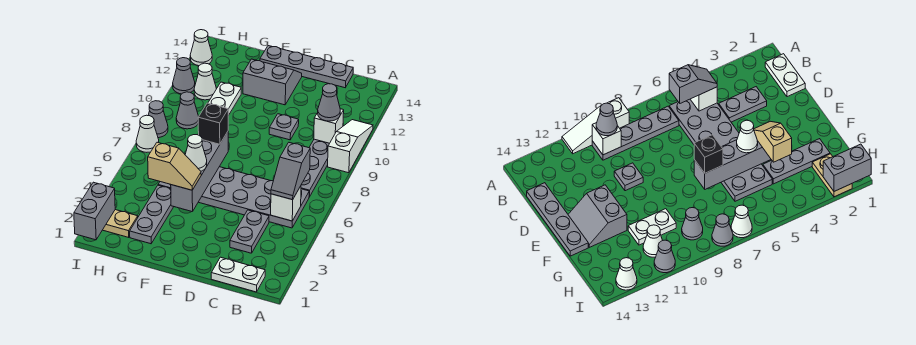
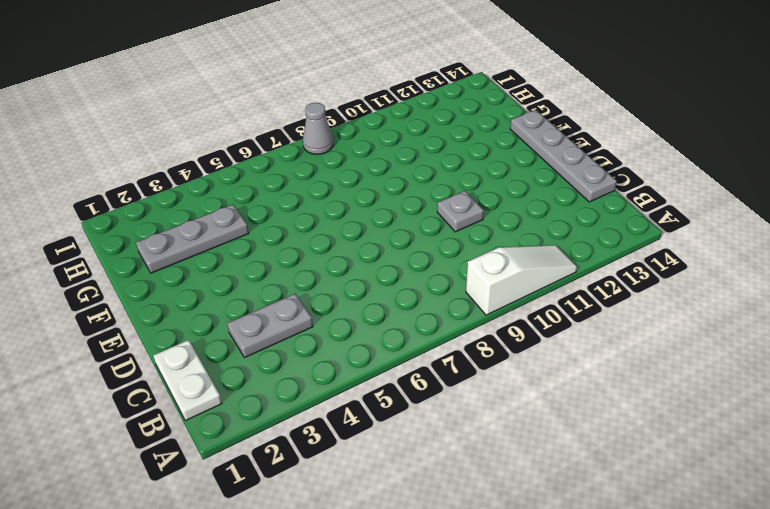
none -> grey 2x6 plate [158,167,309,228]
none -> grey 1x4 plate [301,139,329,197]
none -> grey 2x2 slope [243,59,302,105]

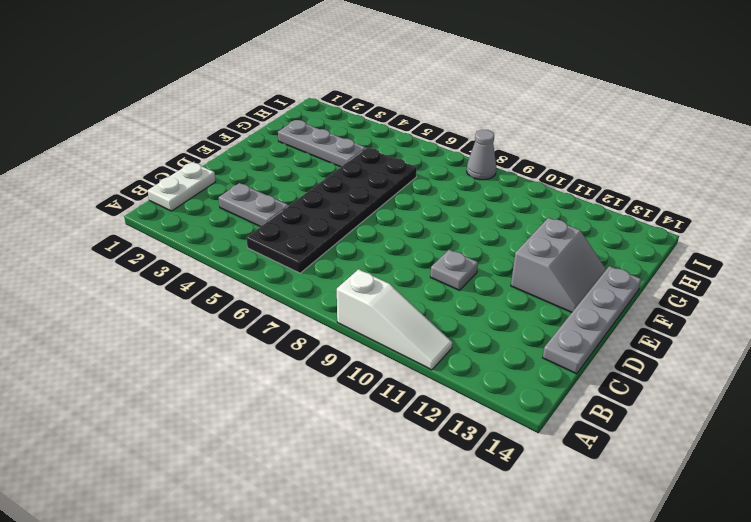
black 2x6 plate [247,148,417,273] -> grey 2x6 plate [158,167,309,228]
none -> grey 1x4 plate [301,139,329,197]
none -> white 1x2 plate [208,82,241,115]
none -> tan 1x2 plate [103,210,138,237]

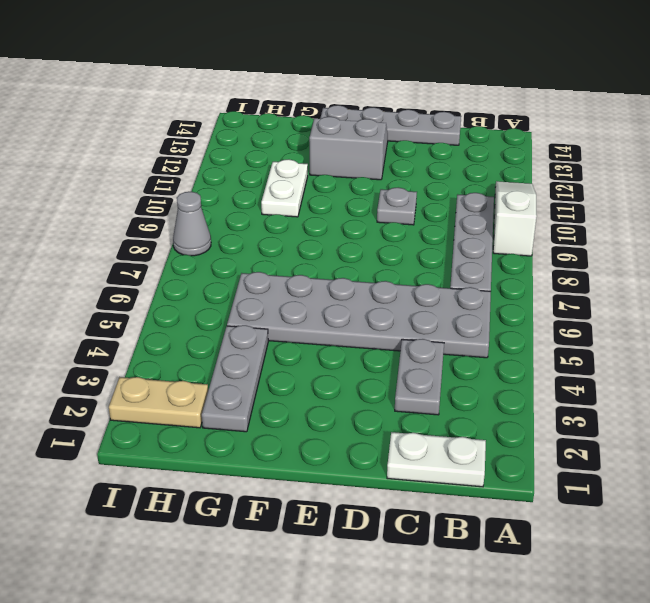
none -> grey 1x1 cone [176,92,199,129]
none -> white 1x1 cone [194,63,216,100]
none -> white 1x1 cone [136,115,159,152]

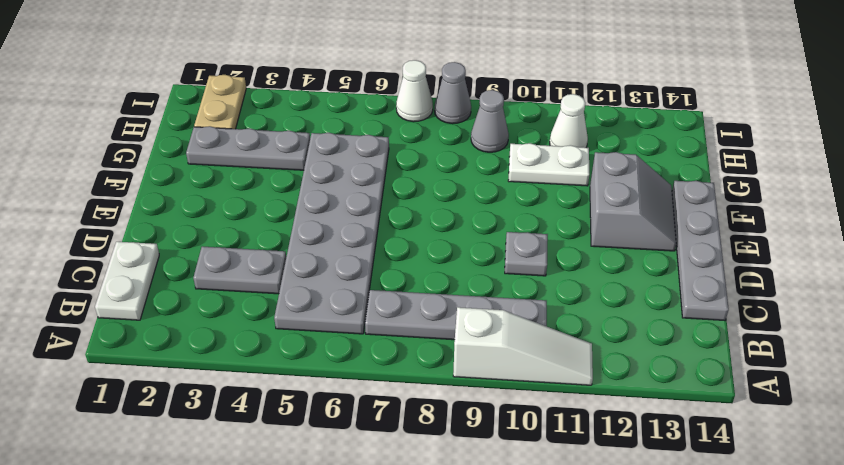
none -> grey 1x1 cone [173,58,195,94]
none -> white 1x1 cone [190,30,212,66]
none -> white 1x1 brick [271,186,301,221]

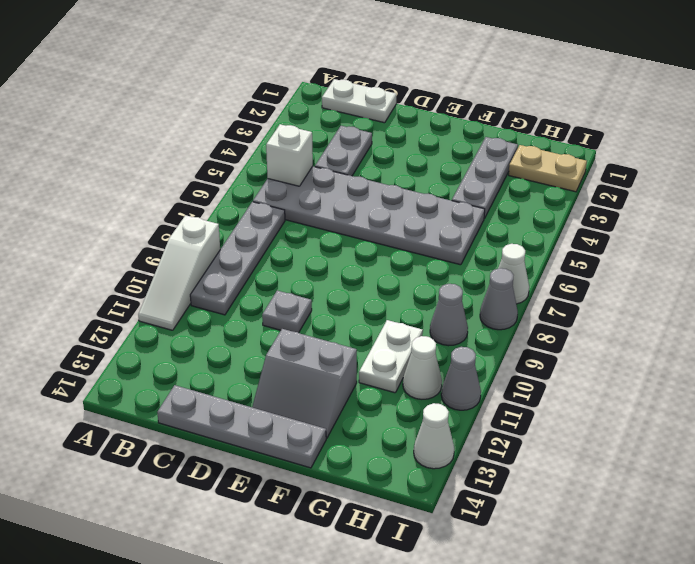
none -> white 1x1 brick [314,109,344,143]
none -> grey 1x4 brick [171,132,228,212]
none -> grey 1x2 brick [74,182,115,240]

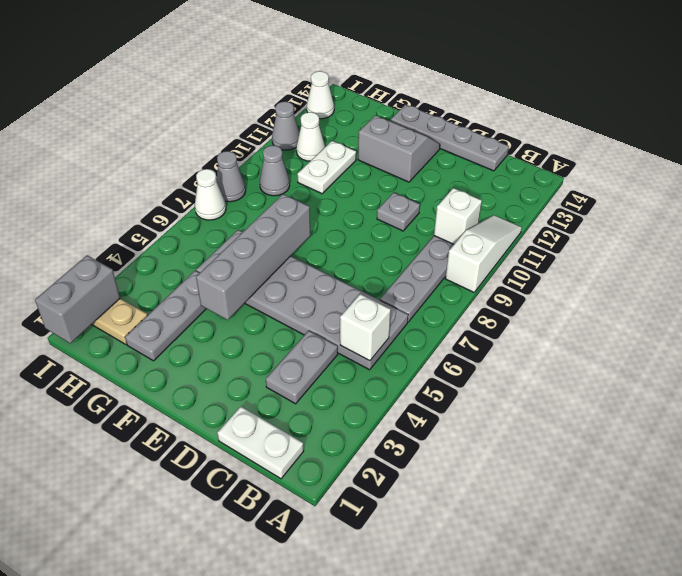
none -> grey 1x2 slope [271,143,310,200]
none -> grey 1x1 cone [318,84,340,121]
none -> tan 1x2 slope [148,142,201,190]

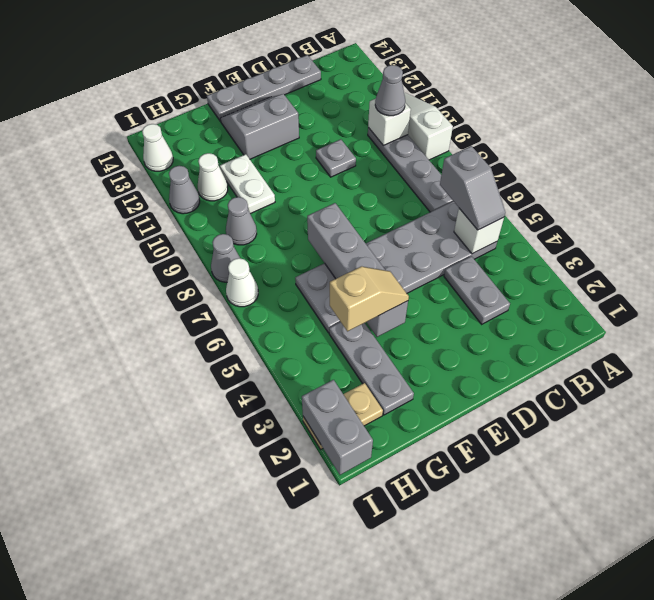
none -> white 1x2 plate [211,257,265,292]
none -> white 1x1 cone [185,135,207,171]
none -> black 1x1 brick [198,103,228,144]

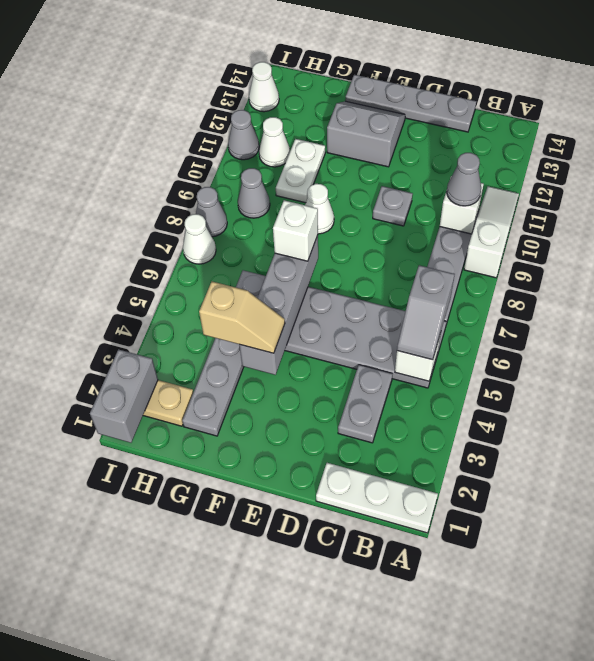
white 1x3 plate [316,463,438,533] -> white 1x2 plate [211,257,265,292]
white 1x1 brick [273,200,318,261] -> black 1x1 brick [198,103,228,144]
white 1x1 cone [305,184,334,234] -> white 1x1 cone moved to [185,135,207,171]

